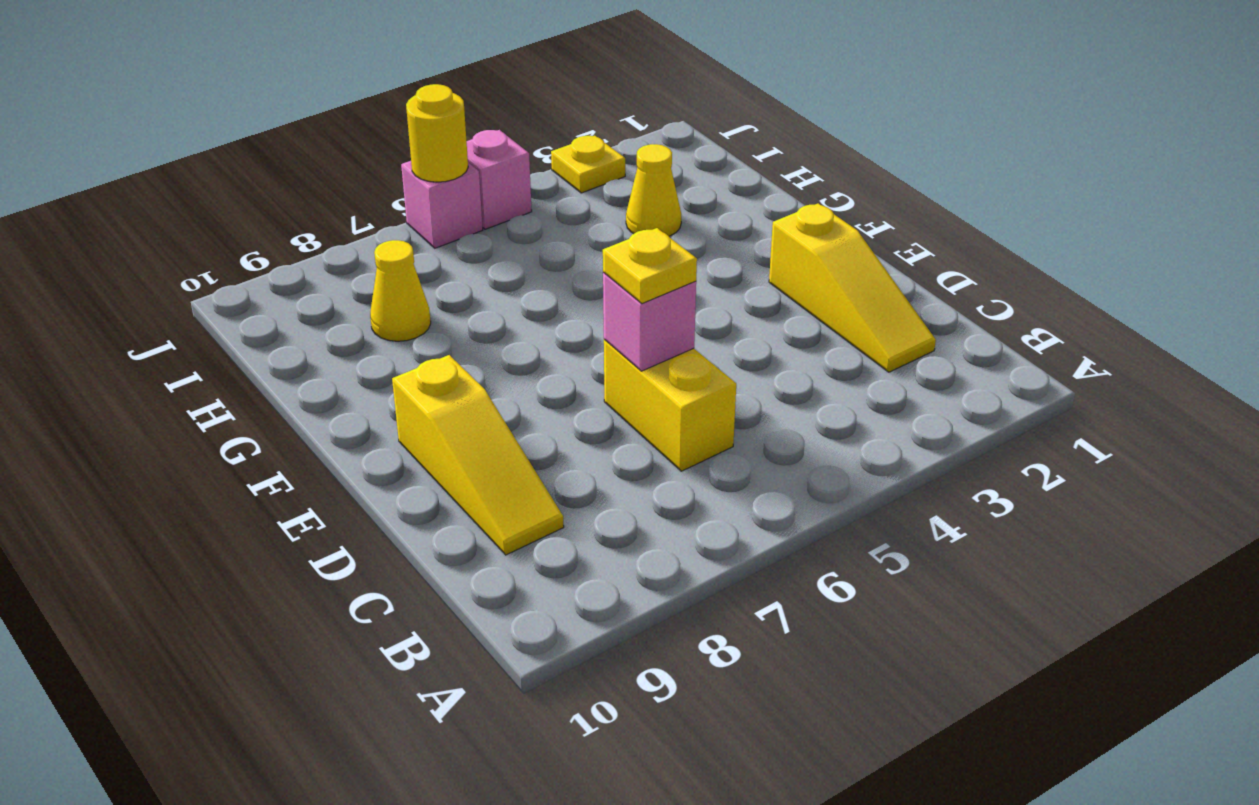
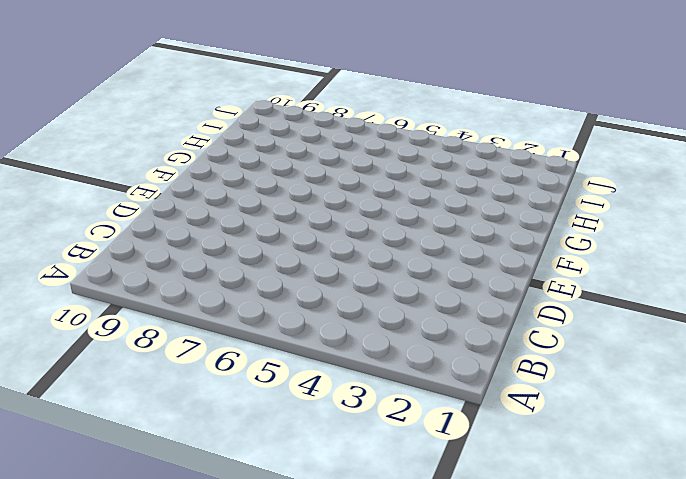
none -> yellow 1x3 slope [769,204,936,372]
none -> yellow 1x2 brick [604,339,736,471]

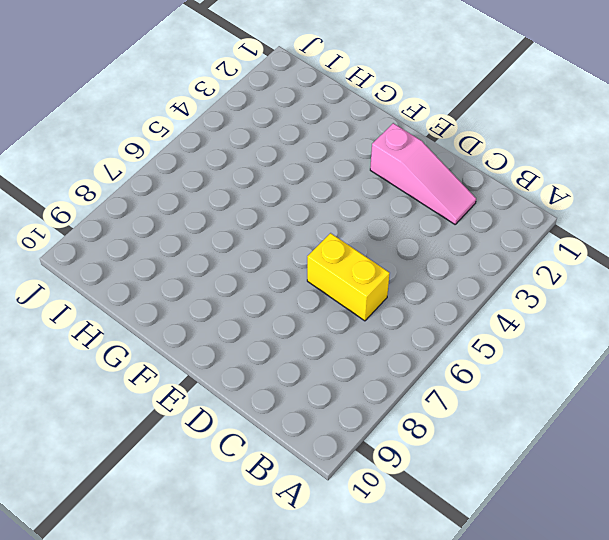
pink 1x3 slope [370,123,476,224] -> yellow 1x3 slope [769,204,936,372]
none -> yellow 1x3 slope [392,355,564,555]
none -> yellow 1x1 cone [626,144,681,236]

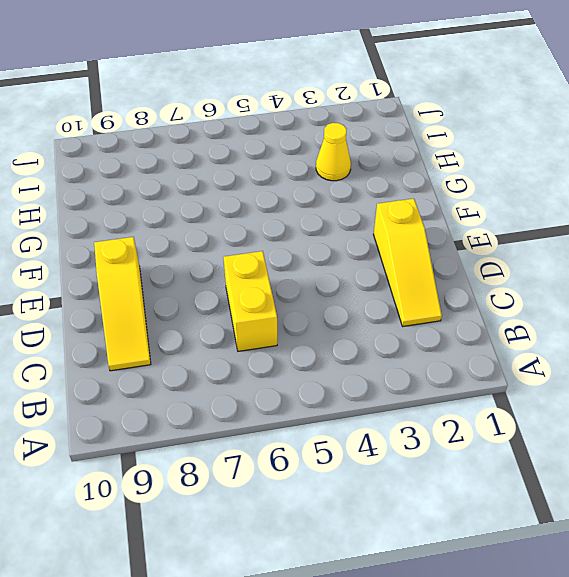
none -> yellow 1x1 cone [370,240,431,341]
none -> yellow 1x1 plate [551,136,625,193]

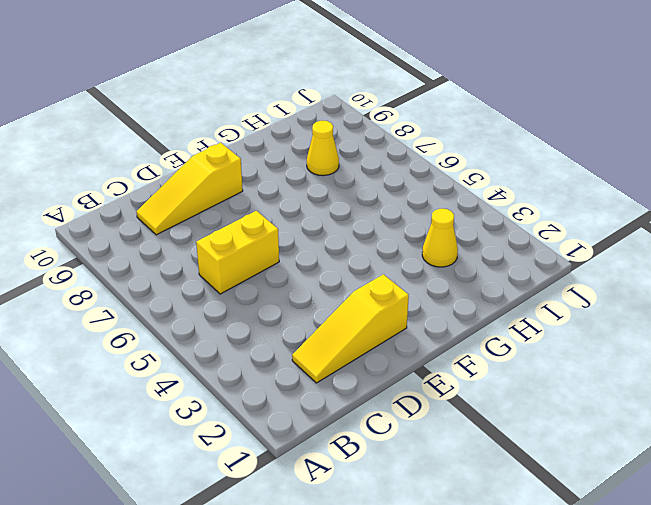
none -> yellow 1x1 plate [551,136,625,193]
none -> pink 1x1 brick [467,130,532,229]

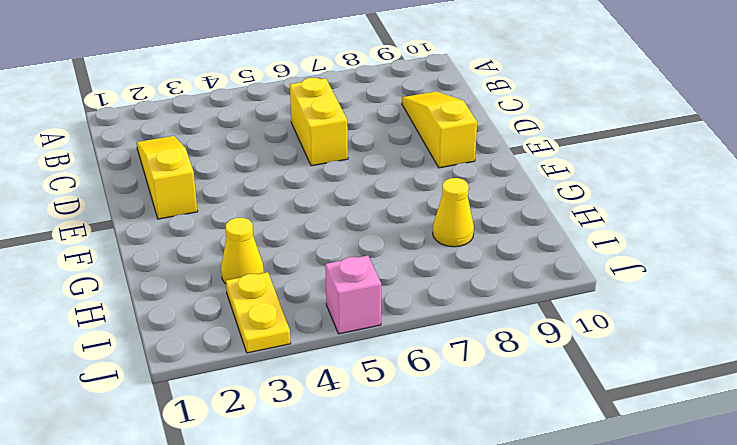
yellow 1x2 plate [226,272,291,353] -> yellow 1x1 plate [551,136,625,193]
none -> pink 1x1 brick [401,161,483,248]
none -> pink 1x1 brick [603,272,696,371]

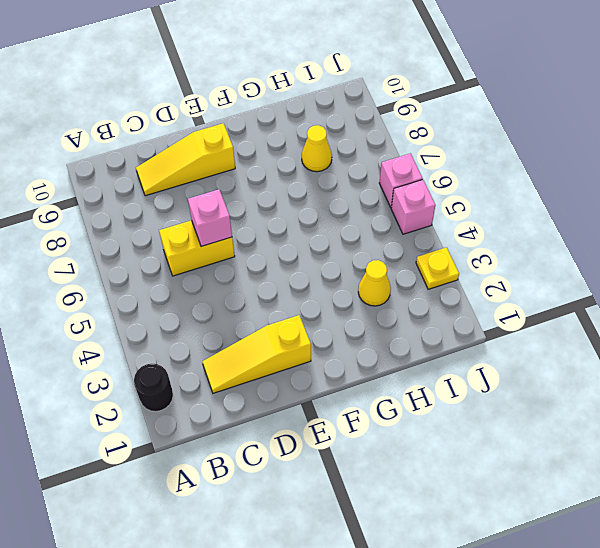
black 1x1 round brick [134,364,173,412] -> none
none -> yellow 1x1 round brick [406,84,468,182]
none -> yellow 1x1 plate [603,228,697,304]

